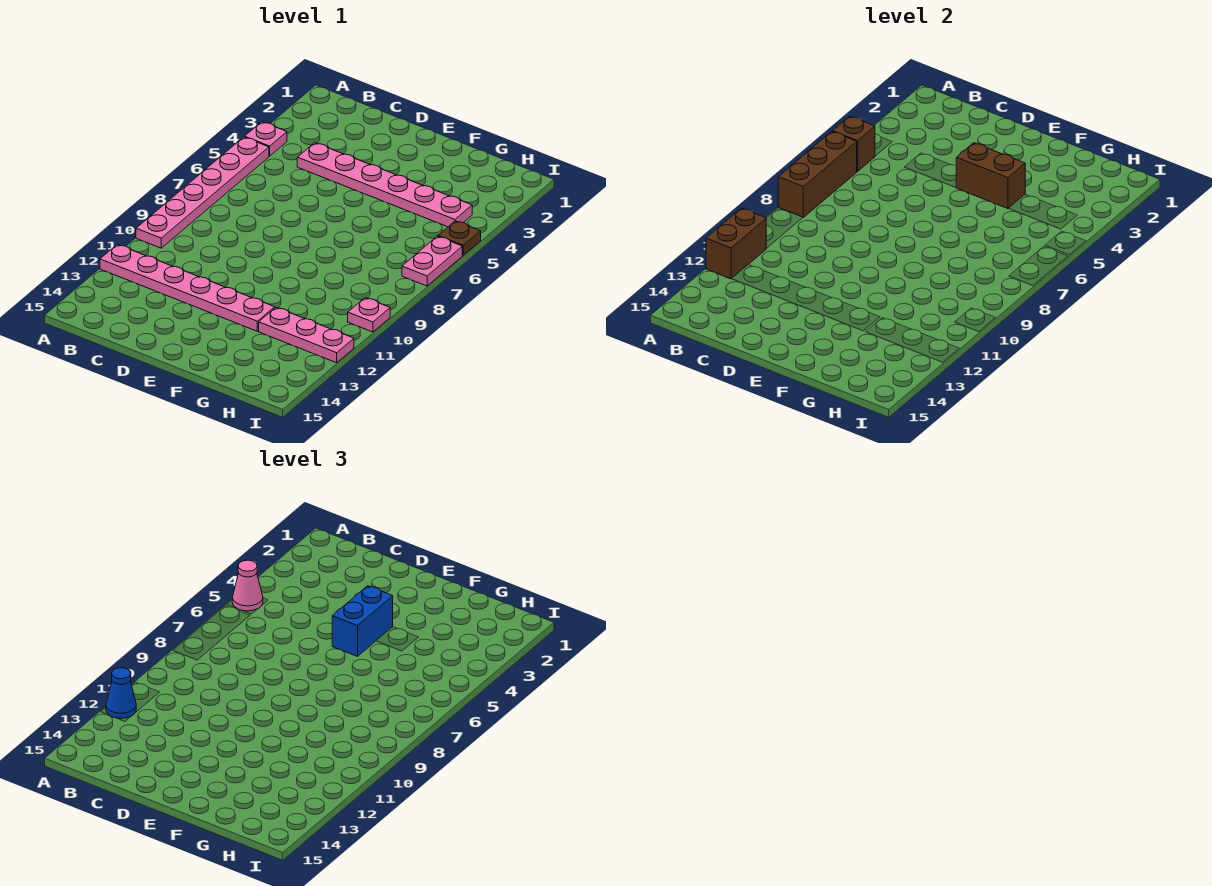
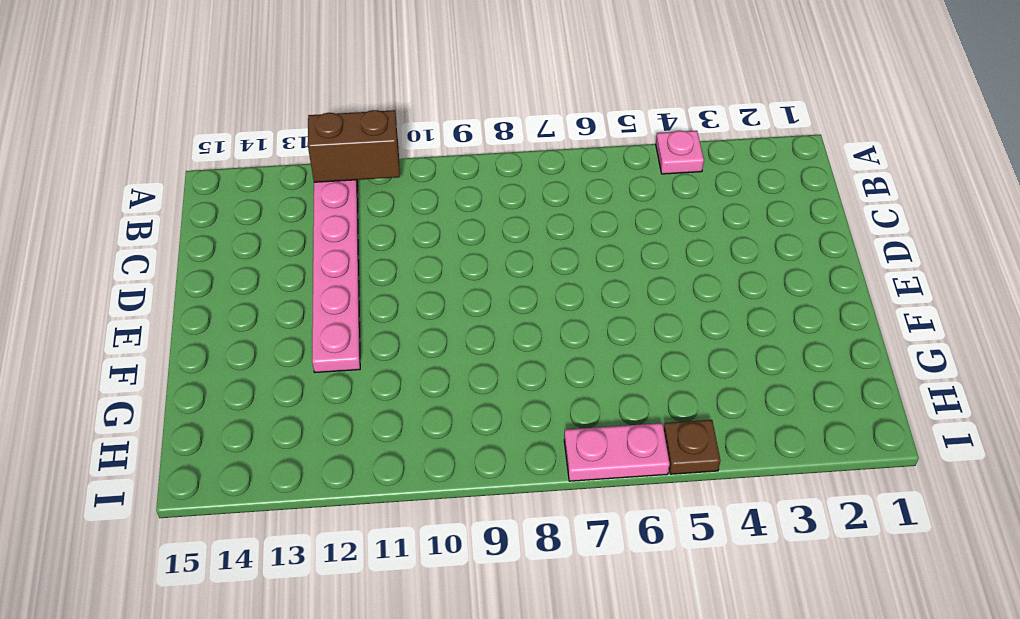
none -> pink 1x6 plate [136,137,269,248]
none -> pink 1x6 plate [297,143,472,227]
none -> pink 1x3 plate [259,307,354,363]

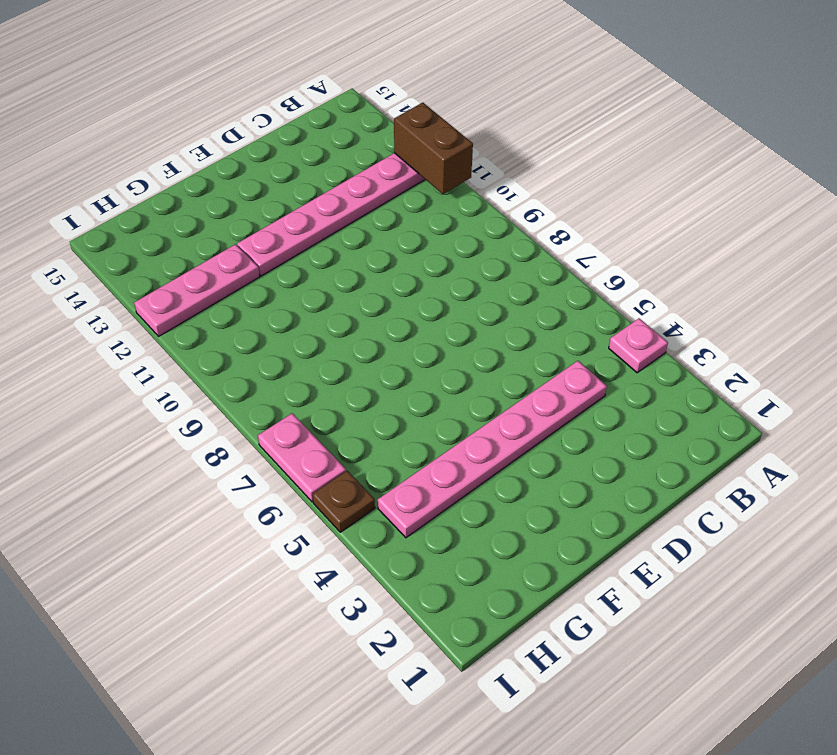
none -> pink 1x6 plate [136,137,269,248]
none -> pink 1x1 plate [348,298,390,332]
none -> brown 1x1 brick [832,116,875,172]

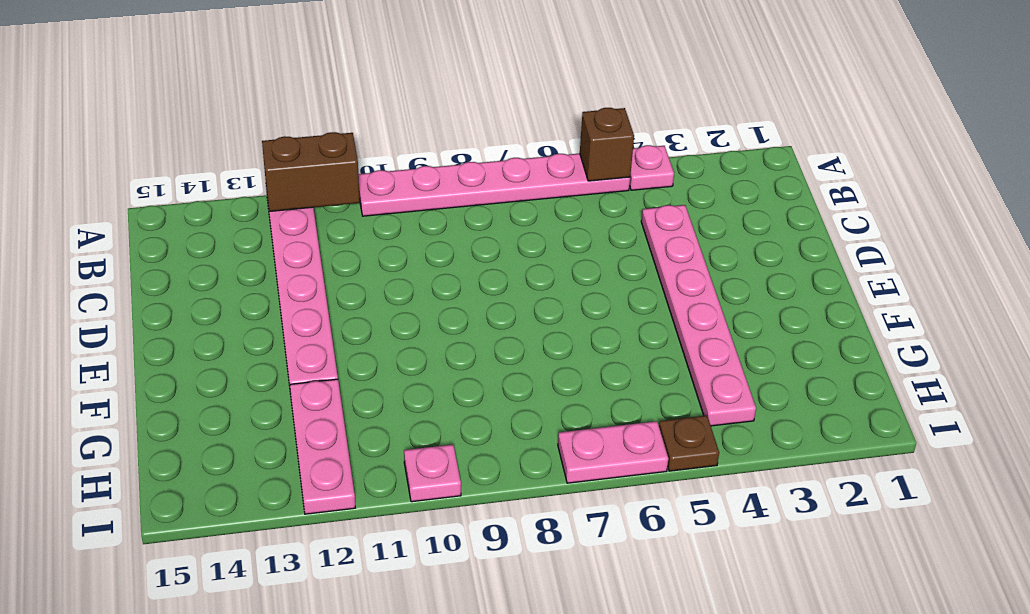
none -> brown 1x3 brick [778,132,857,217]
none -> brown 1x2 brick [956,143,1025,209]
none -> pink 1x1 cone [232,560,263,611]

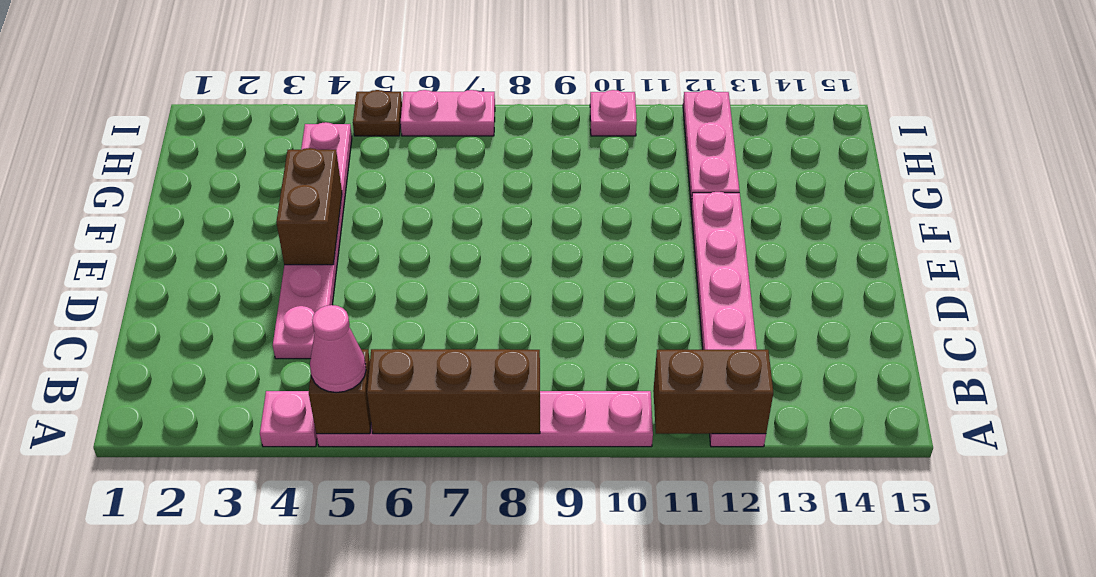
none -> blue 1x1 cone [106,668,136,718]
none -> blue 1x2 brick [332,586,393,656]

